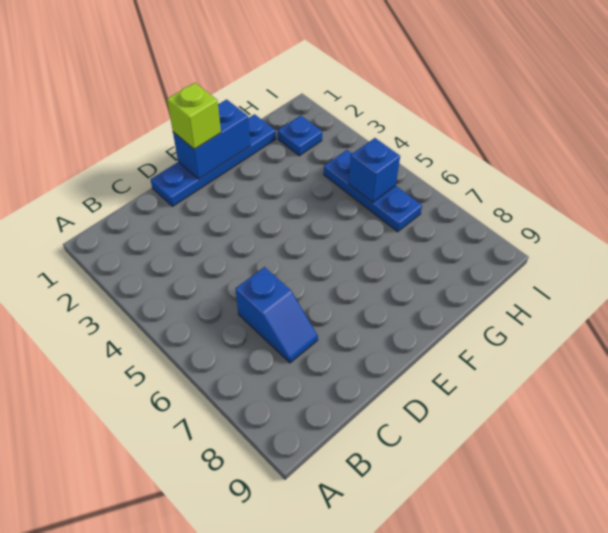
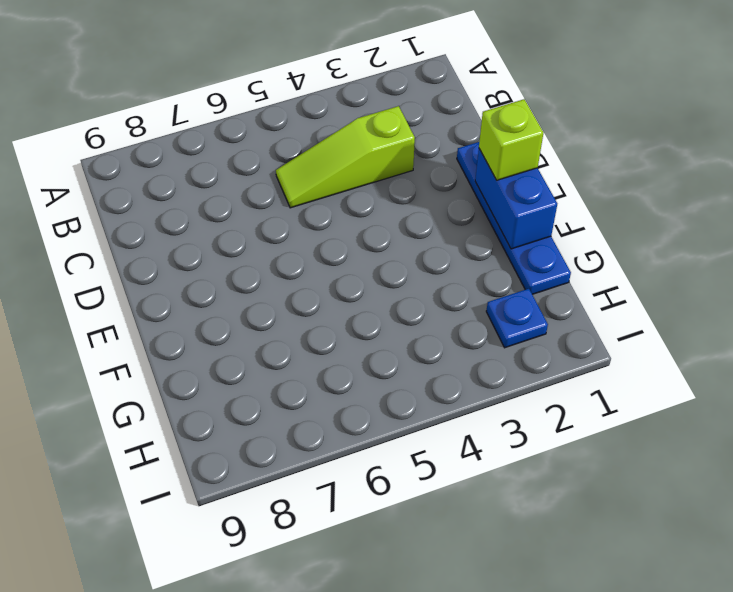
lime 1x3 slope [276,106,415,208] -> none
none -> blue 1x2 slope [235,267,318,363]
none -> blue 1x3 plate [324,150,422,232]

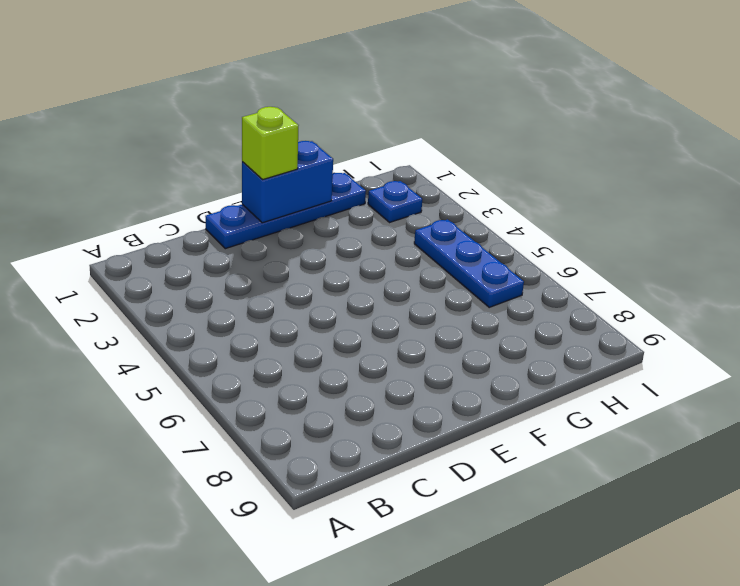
none -> blue 1x2 slope [235,267,318,363]
none -> blue 1x1 brick [349,138,400,202]

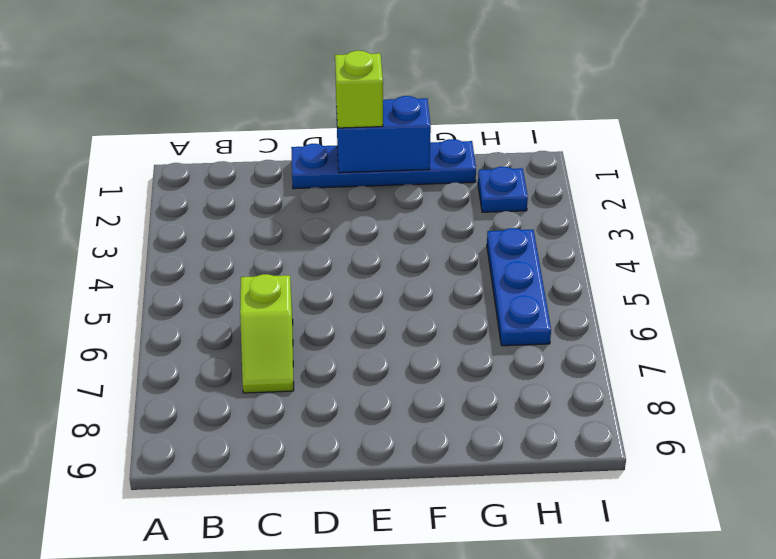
lime 1x2 slope [240,274,294,393] -> blue 1x2 slope [235,267,318,363]
none -> blue 1x1 brick [349,138,400,202]

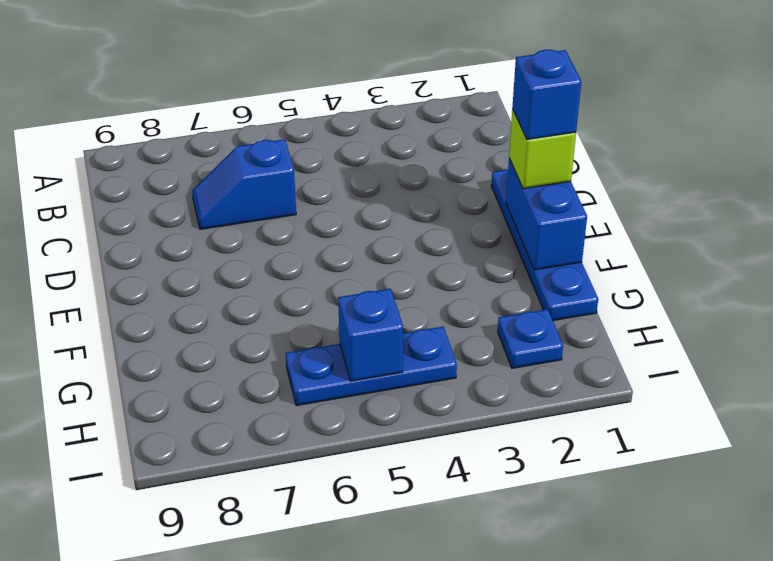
blue 1x1 brick [512,50,581,139] -> none

